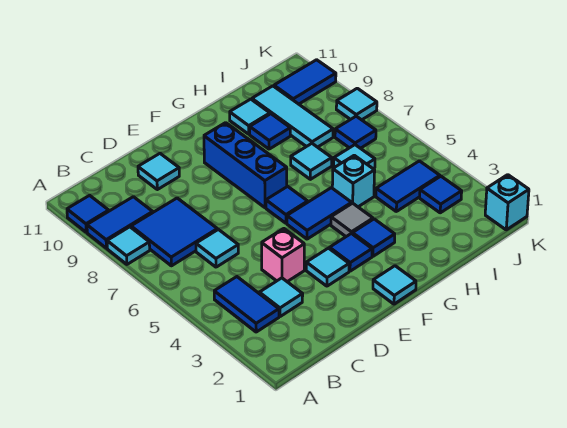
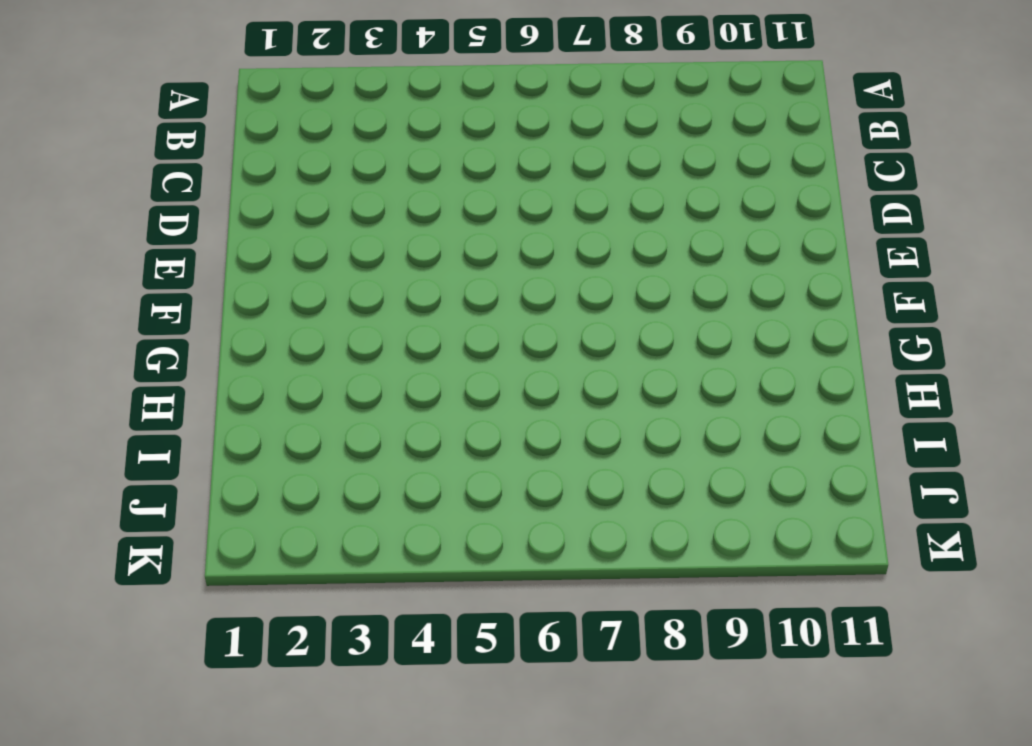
none -> cyan 1x1 tile [107,227,150,264]
none -> blue 1x2 tile [87,197,153,248]
none -> blue 1x1 tile [67,195,109,232]

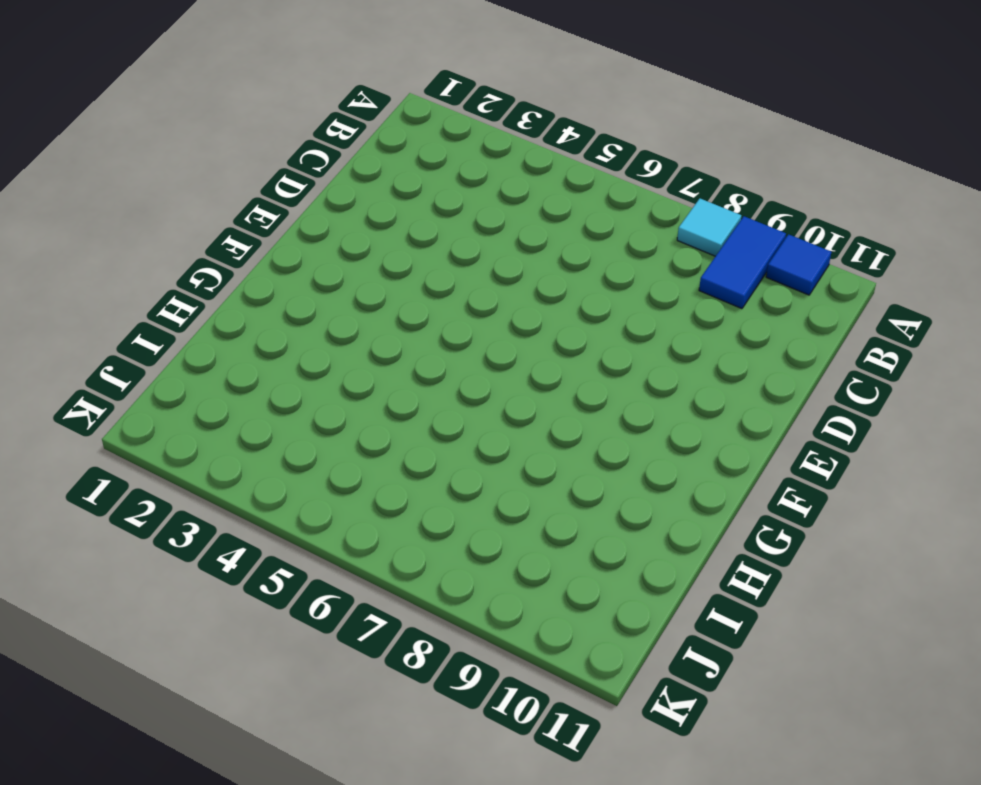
none -> blue 1x2 tile [214,277,279,332]
none -> blue 2x2 tile [131,198,217,266]
none -> cyan 1x1 tile [259,278,303,317]

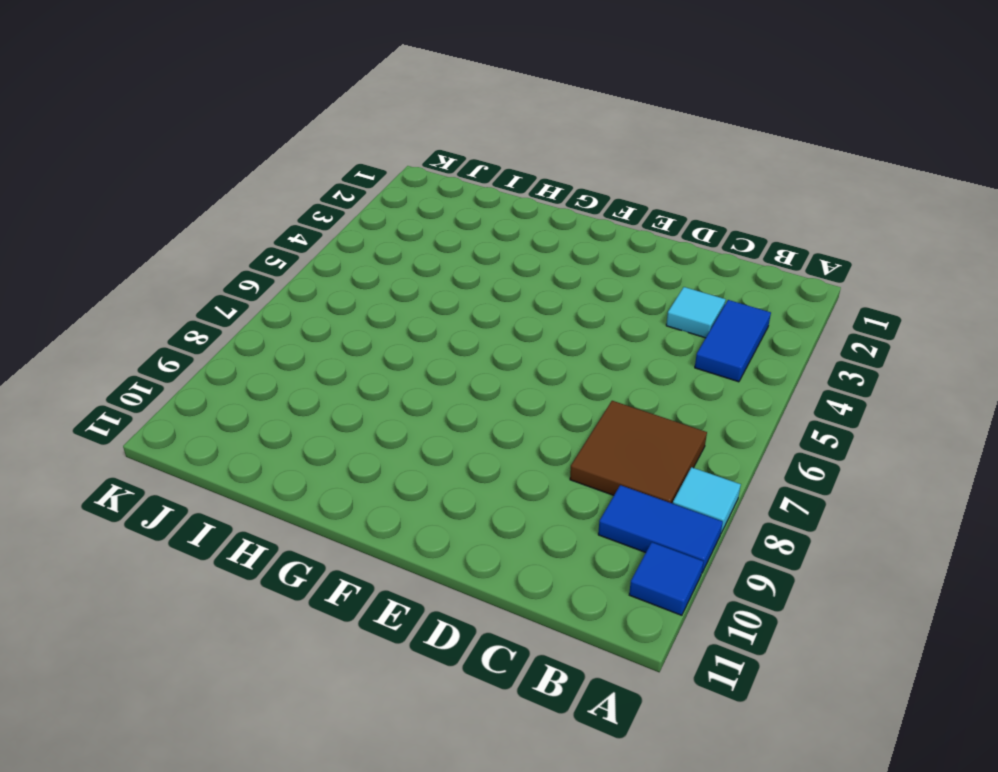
brown 2x2 tile [570,401,707,503] -> blue 2x2 tile [131,198,217,266]
none -> cyan 1x1 tile [196,229,238,267]
none -> pink 1x1 brick [262,229,304,282]
none -> cyan 1x1 tile [138,154,179,190]

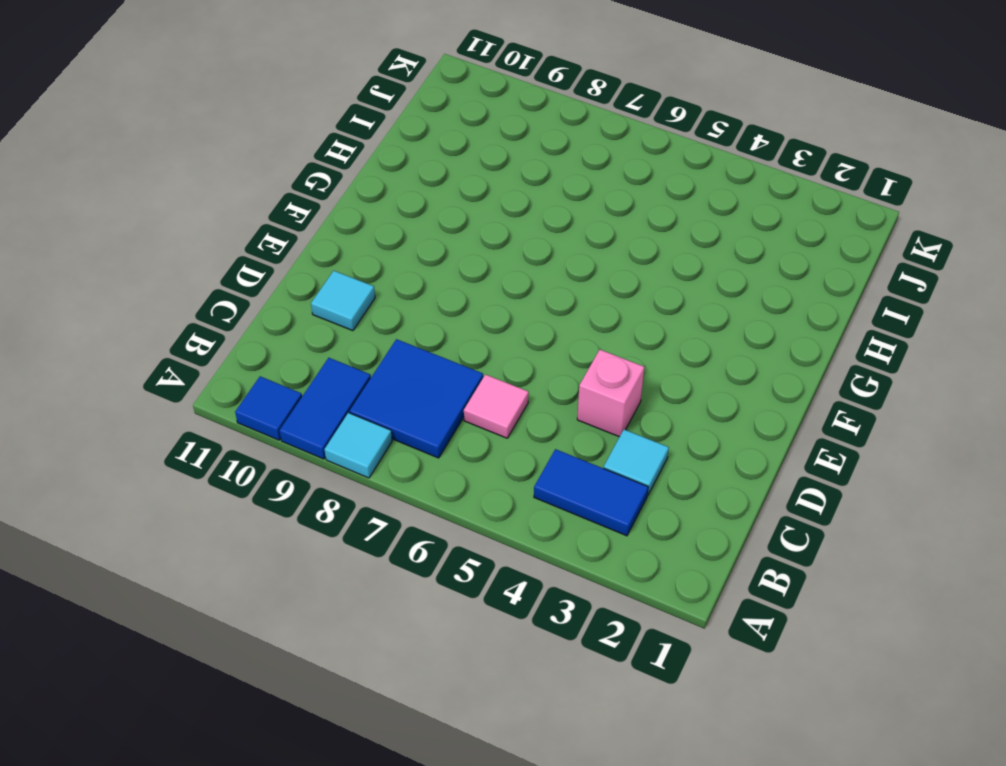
pink 1x1 tile [464,375,529,438] -> cyan 1x1 tile [196,229,238,267]
none -> cyan 1x1 tile [306,248,349,286]
none -> cyan 1x1 tile [373,266,416,304]
none -> blue 1x1 tile [330,233,372,271]

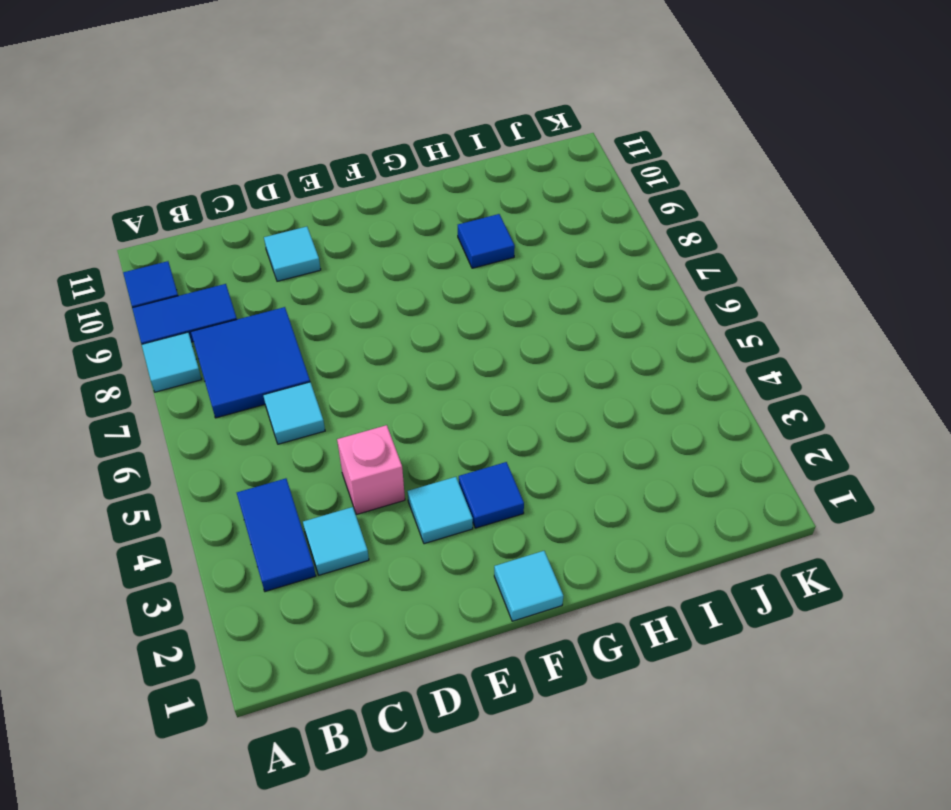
none -> blue 1x2 tile [287,188,352,239]
none -> blue 1x1 tile [266,186,308,223]
none -> blue 1x3 brick [204,123,287,208]

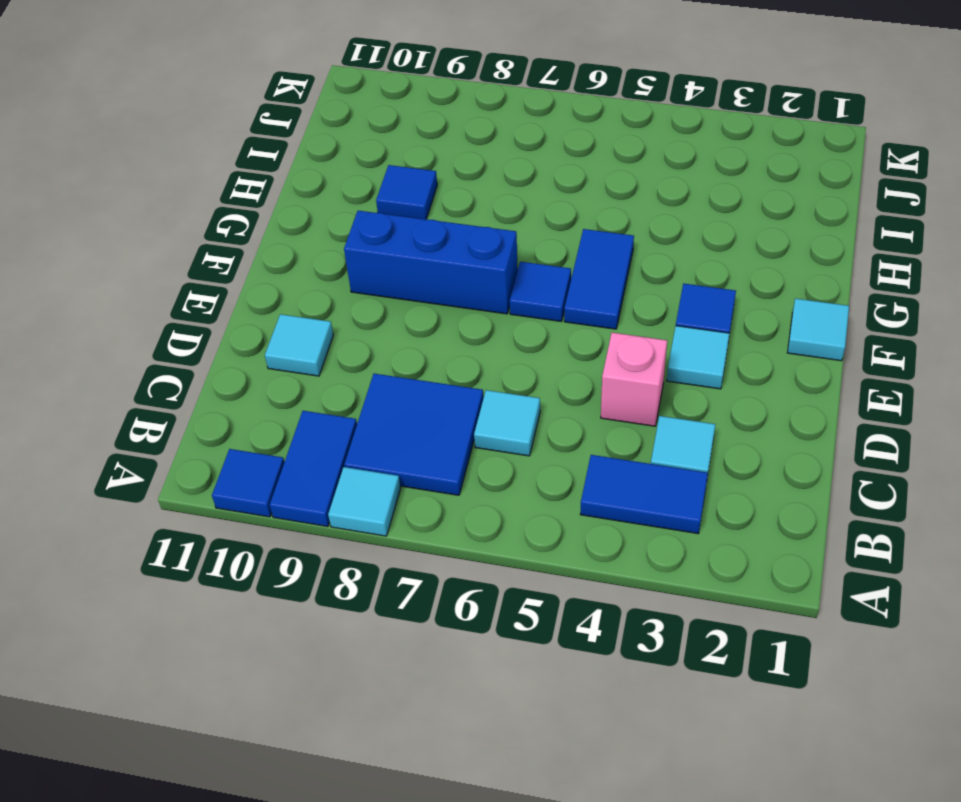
none -> blue 1x1 tile [352,219,395,256]
none -> grey 1x1 tile [331,203,373,236]
none -> cyan 1x1 brick [332,155,375,207]

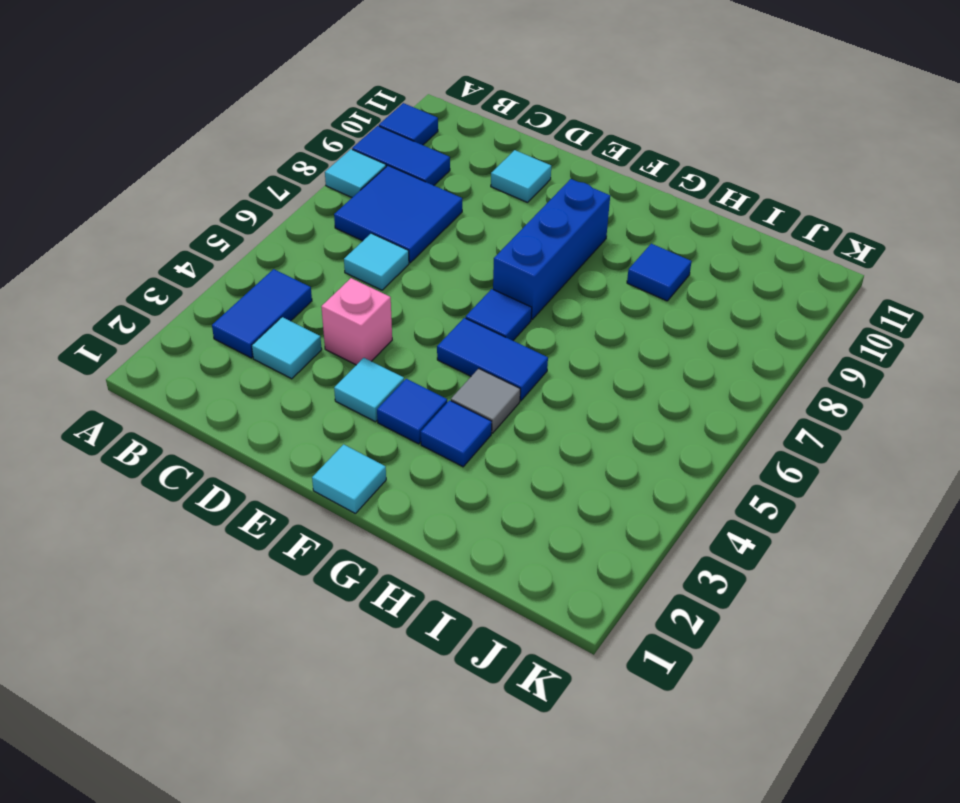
none -> cyan 1x1 brick [332,155,375,207]
none -> cyan 1x1 tile [291,144,332,179]
none -> cyan 1x1 tile [230,99,270,134]

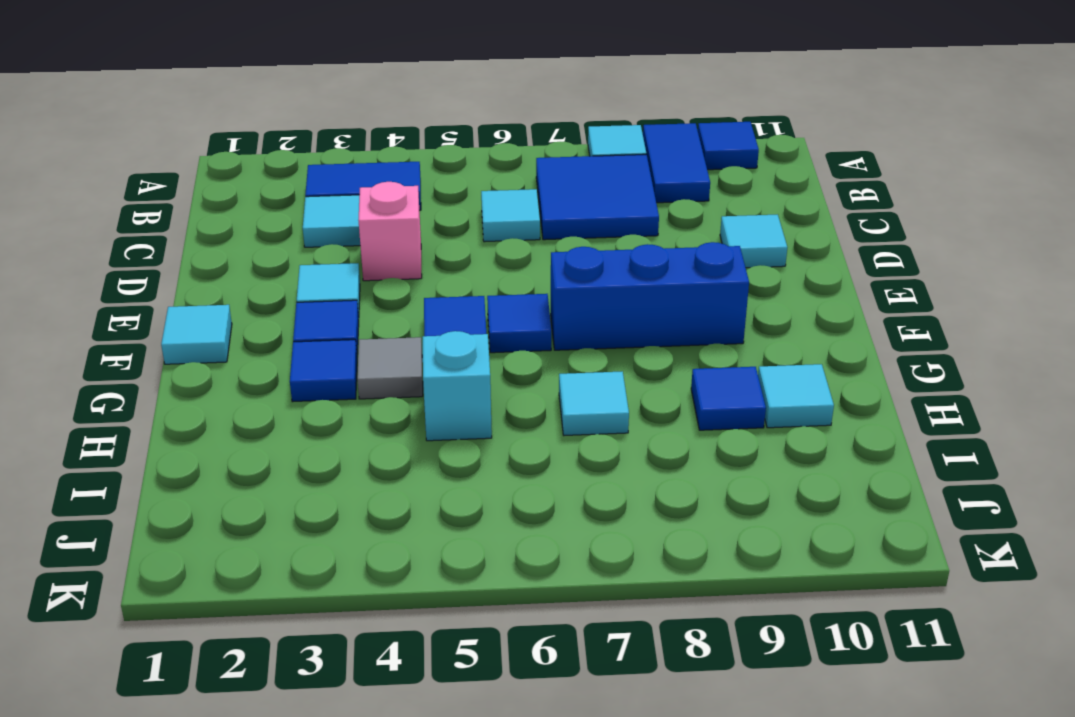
none -> blue 1x2 tile [376,161,440,211]
none -> cyan 1x1 tile [334,145,375,168]
none -> cyan 1x3 tile [252,86,333,147]

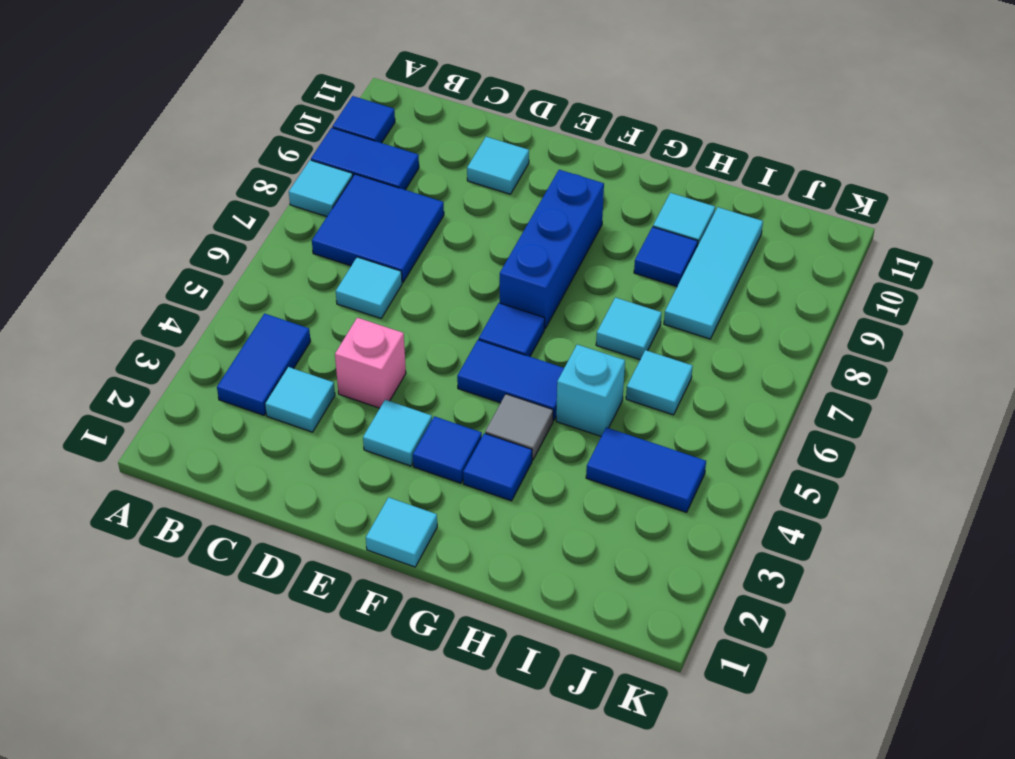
none -> blue 1x1 tile [420,176,462,213]
none -> blue 1x1 tile [335,116,376,148]
none -> blue 1x2 tile [274,60,336,104]

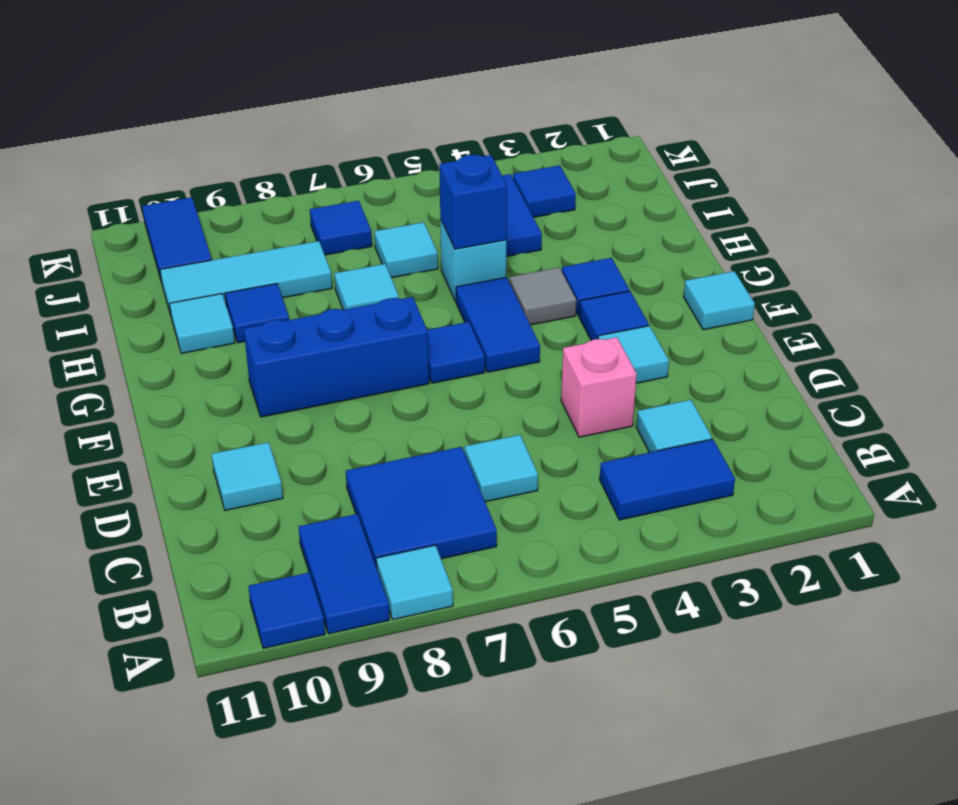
blue 1x1 brick [439,155,507,249] -> none
none -> cyan 1x1 brick [485,175,529,230]
none -> cyan 1x1 tile [336,88,377,120]

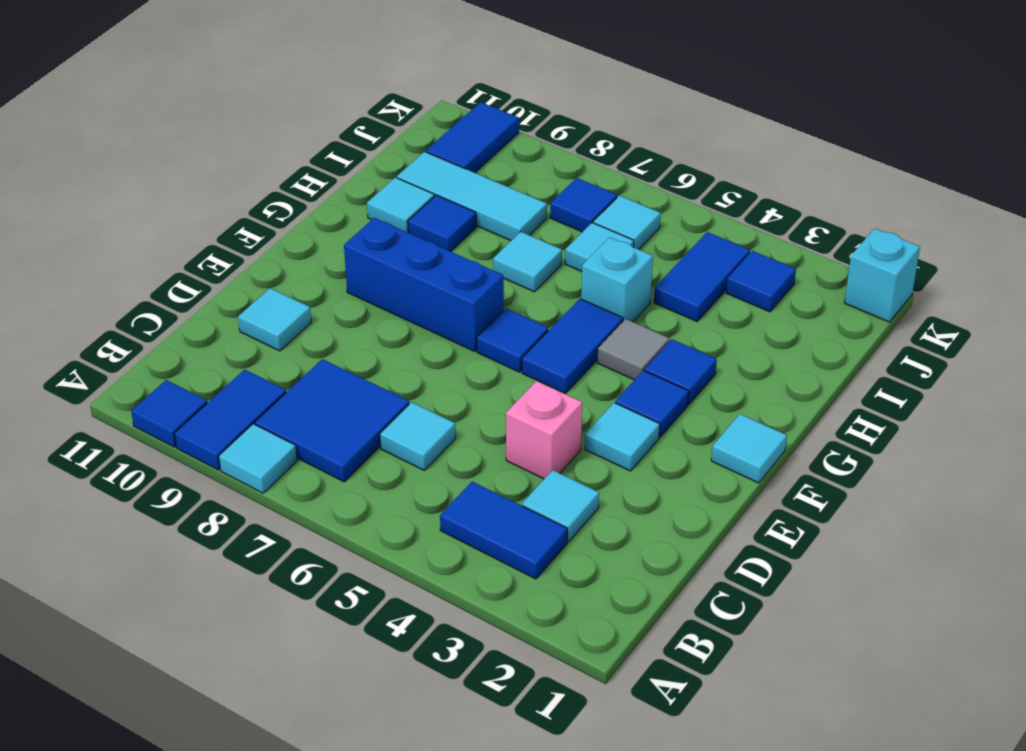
cyan 1x1 tile [593,196,661,249] -> cyan 1x1 tile moved to [336,88,377,120]

